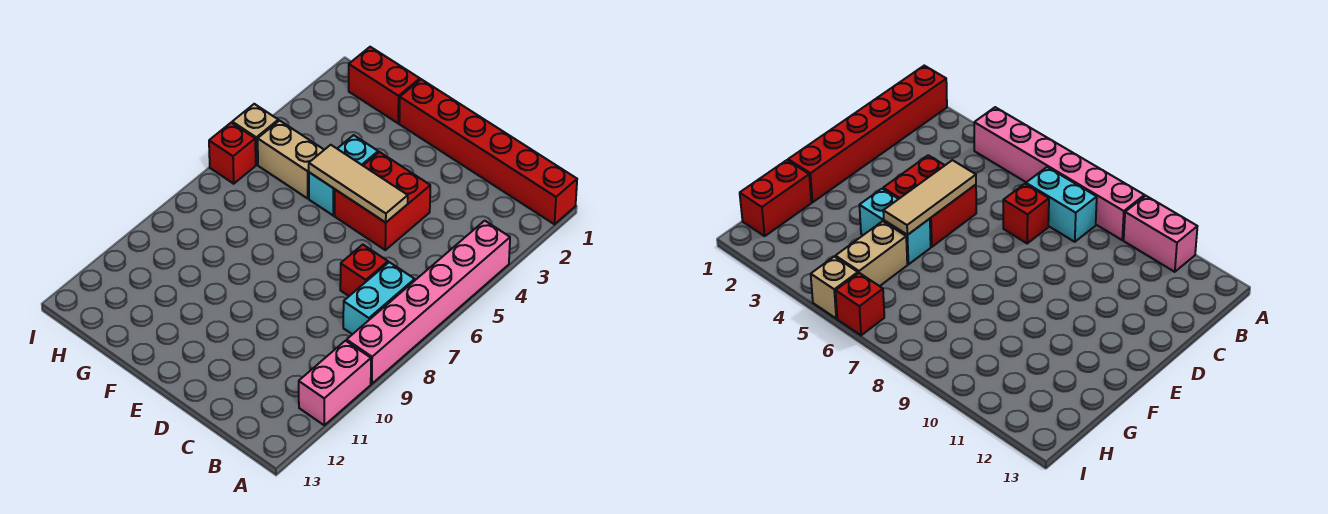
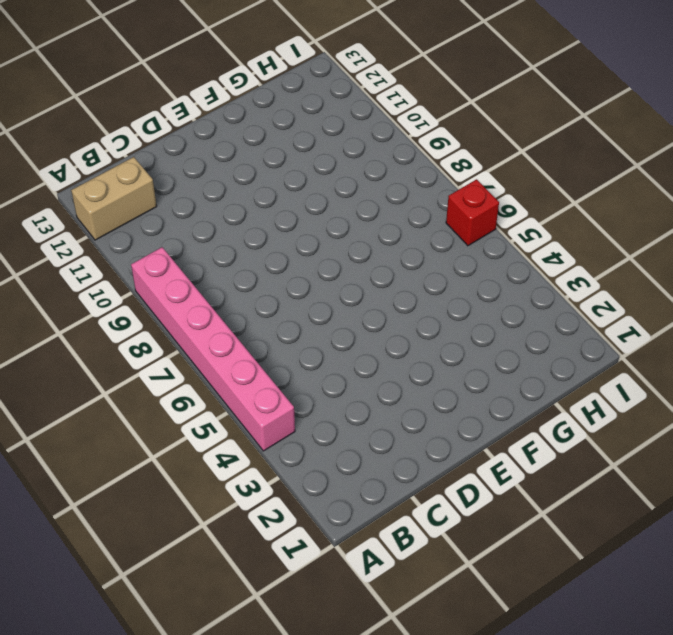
tan 1x2 brick [71,157,157,240] -> tan 1x2 brick moved to [258,121,324,198]
none -> red 1x6 brick [399,79,577,224]
none -> pink 1x2 brick [299,341,371,425]
none -> cyan 1x2 brick [343,262,415,334]

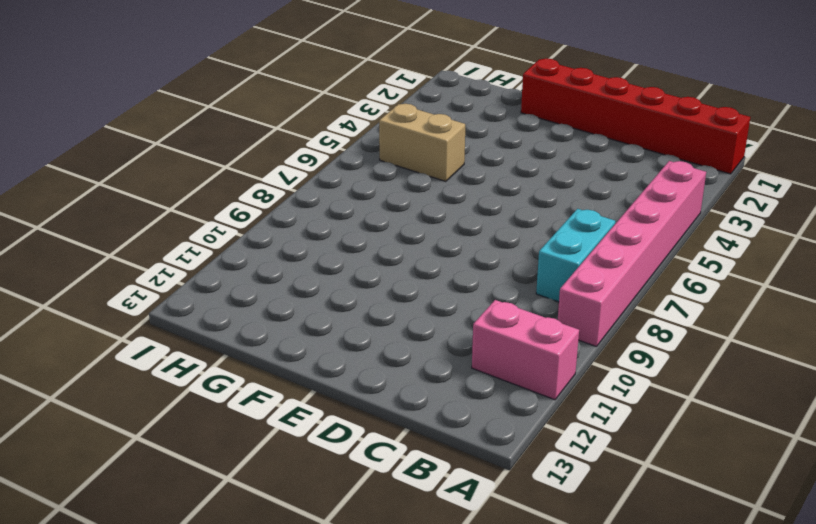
pink 1x2 brick [472,300,579,400] -> pink 1x2 brick turned to [299,341,371,425]
none -> red 1x1 brick [340,245,388,296]
none -> red 2x2 brick [335,152,430,250]
none -> cyan 1x2 brick [309,135,378,216]

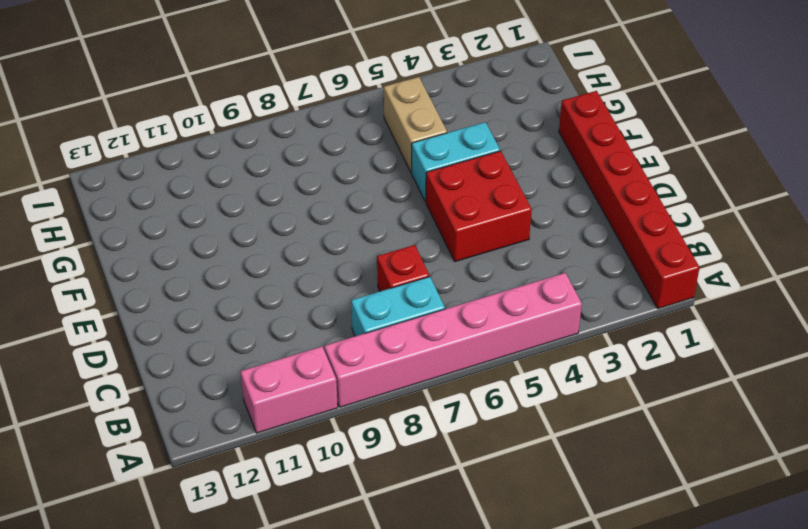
none -> red 1x2 brick [349,47,420,123]
none -> tan 1x1 brick [232,104,278,165]
none -> red 1x1 brick [209,123,256,184]

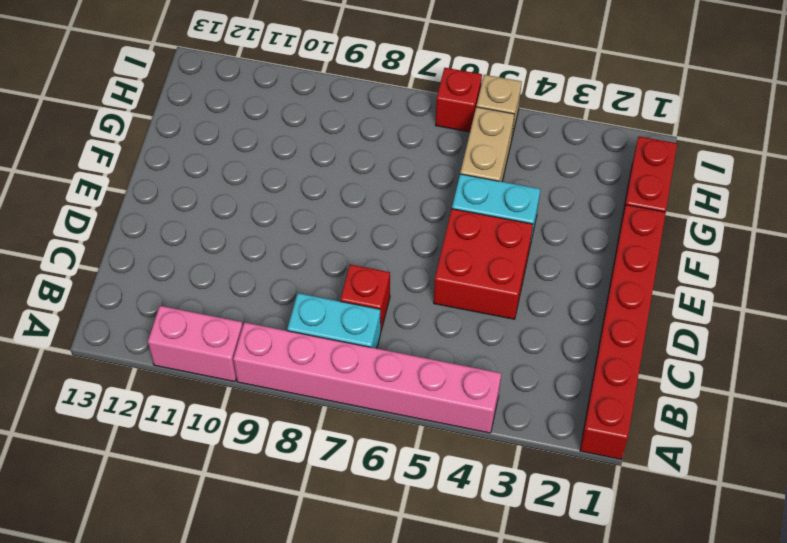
none -> tan 1x3 tile [309,145,408,223]

